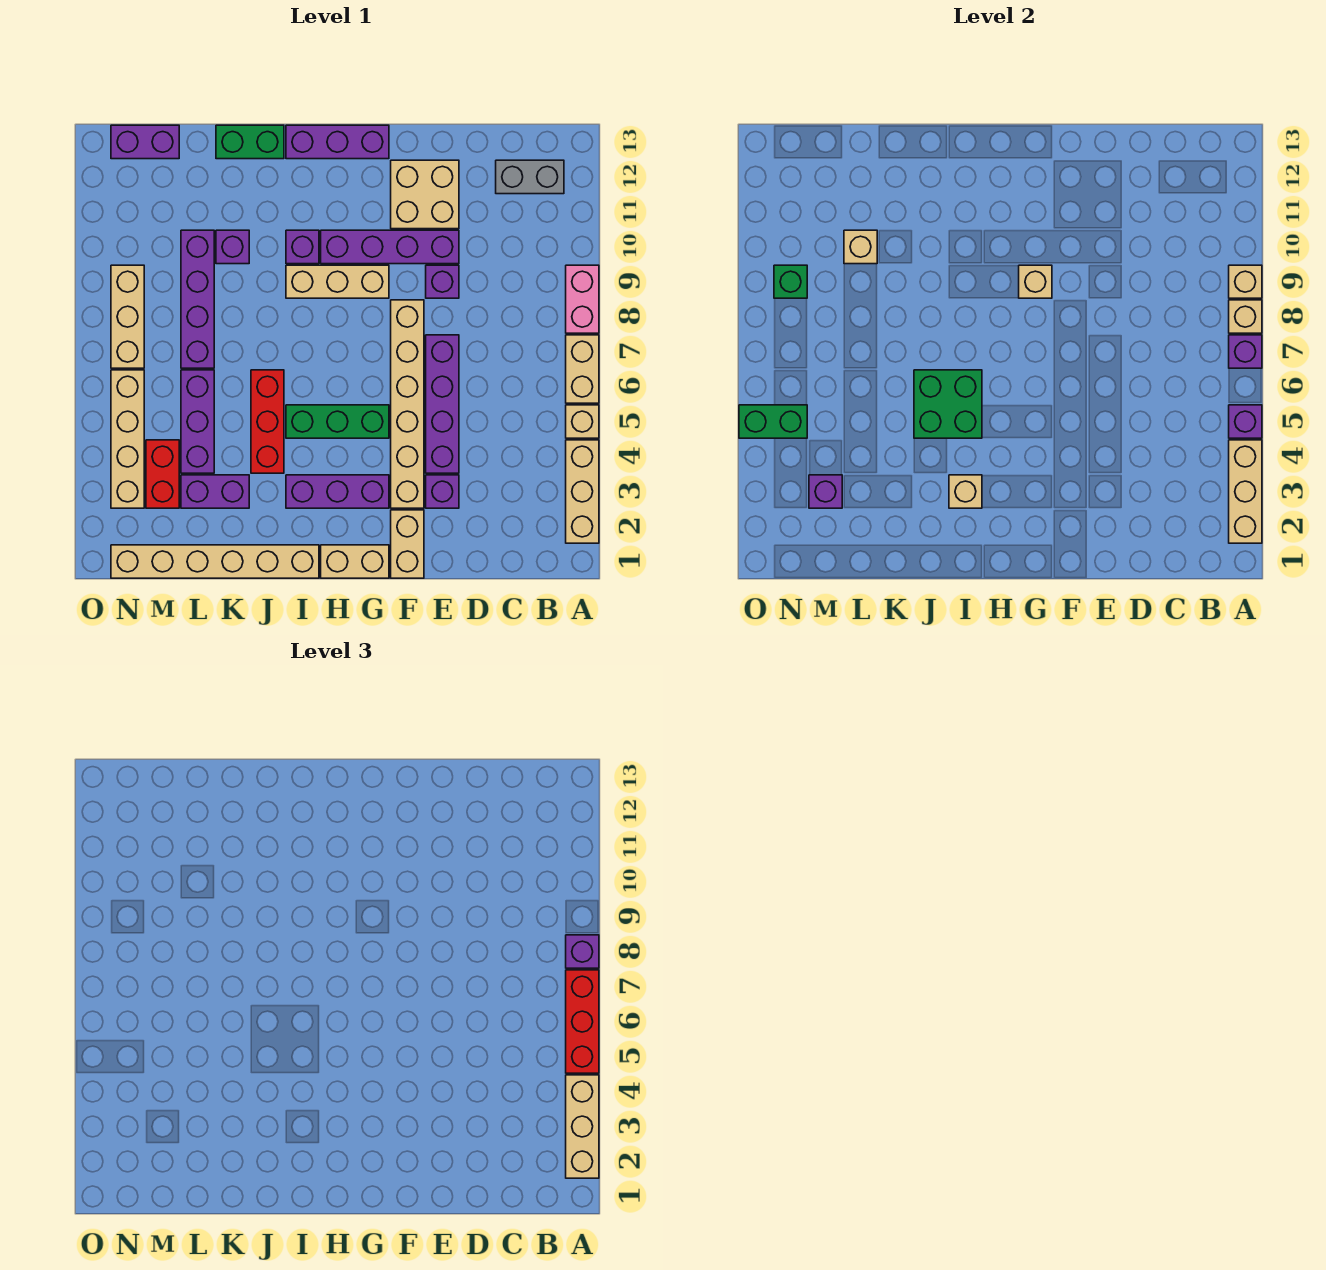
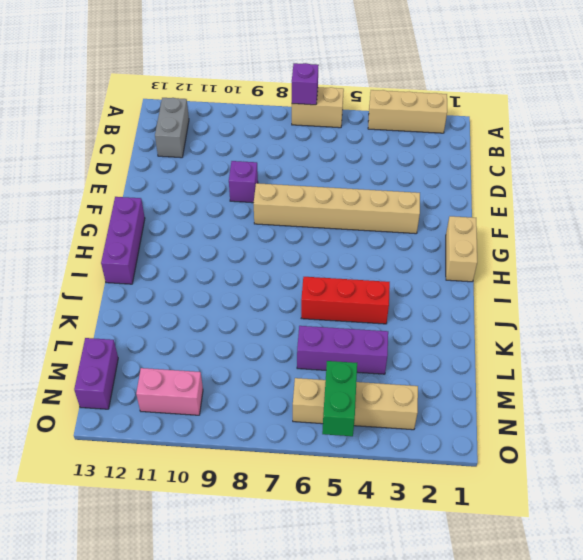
pink 1x2 brick [136,368,203,415] -> pink 1x2 brick moved to [566,265,599,333]
none -> tan 1x1 brick [566,405,599,438]
none -> purple 1x1 brick [426,475,459,508]
none -> purple 1x4 brick [426,335,459,473]
none -> purple 1x4 brick [321,230,459,264]

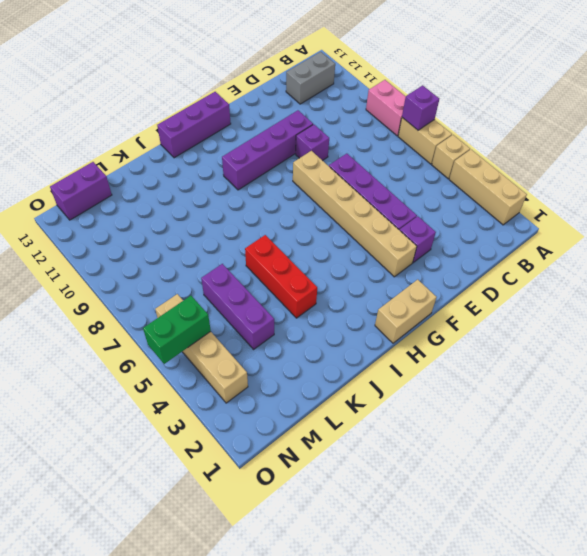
none -> tan 2x2 brick [391,160,459,229]
none -> tan 1x2 brick [391,510,424,578]
none -> purple 1x3 brick [286,475,389,508]
none -> green 1x3 brick [286,405,389,438]

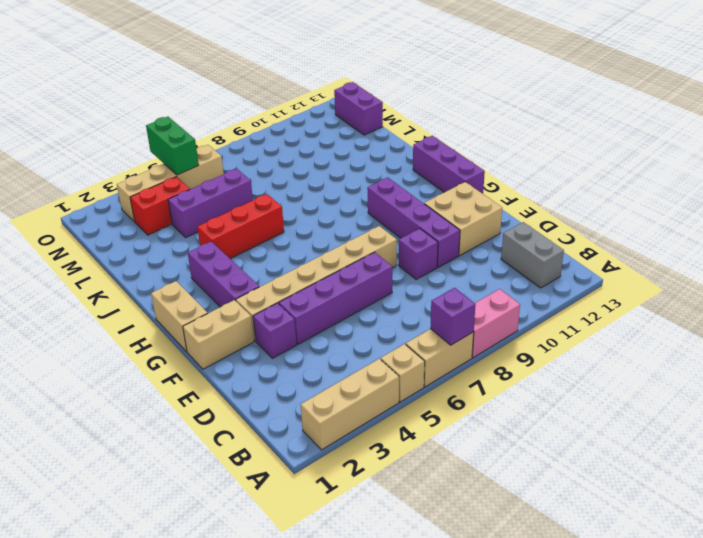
none -> green 1x3 brick [286,405,389,438]
none -> tan 1x3 brick [286,265,389,298]
none -> tan 1x6 brick [111,545,319,578]
none -> purple 1x1 brick [286,230,319,264]

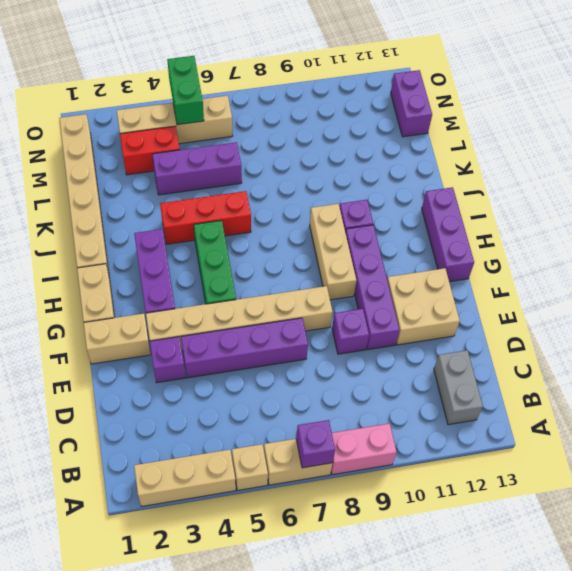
none -> green 1x2 brick [216,125,284,159]
none -> purple 1x2 brick [181,475,249,508]
none -> purple 1x1 brick [216,230,249,264]
none -> purple 1x4 brick [181,230,214,368]

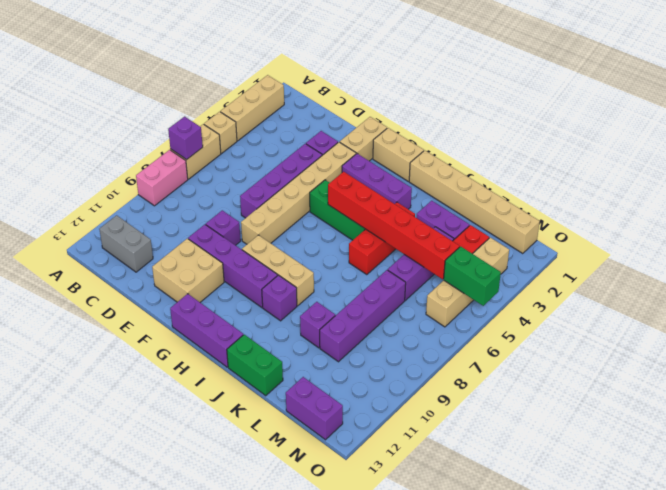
red 1x6 brick [328,172,460,279] -> green 2x2 brick [914,370,982,438]
none -> tan 1x3 brick [111,265,144,368]
none -> tan 1x3 brick [1229,440,1262,543]
none -> purple 1x1 brick [1229,405,1262,438]
none -> tan 1x1 brick [1229,300,1262,333]

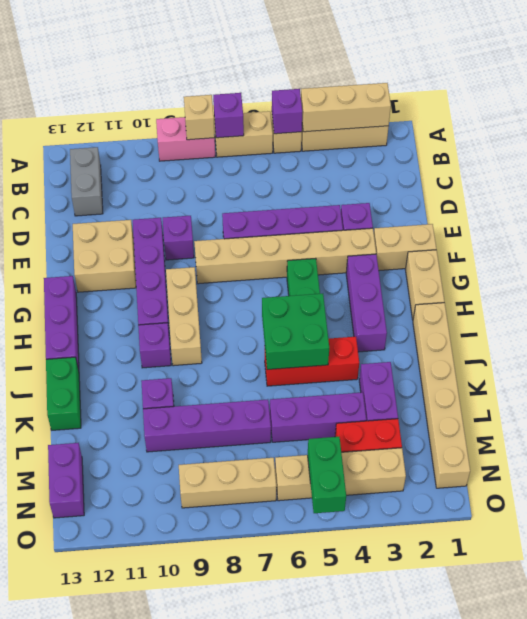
none -> tan 1x1 brick [1229,265,1262,298]
none -> tan 1x1 brick [1019,265,1052,298]
none -> tan 1x1 brick [949,475,982,508]
none -> tan 1x1 brick [844,230,877,264]

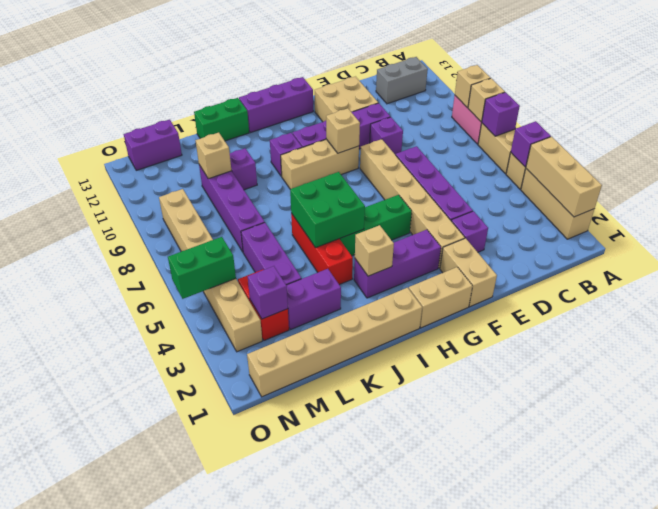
none -> green 1x1 brick [774,265,807,298]
none -> tan 1x3 brick [566,1075,599,1178]
none -> red 1x3 brick [566,970,599,1073]
none -> purple 1x1 brick [566,935,599,968]

